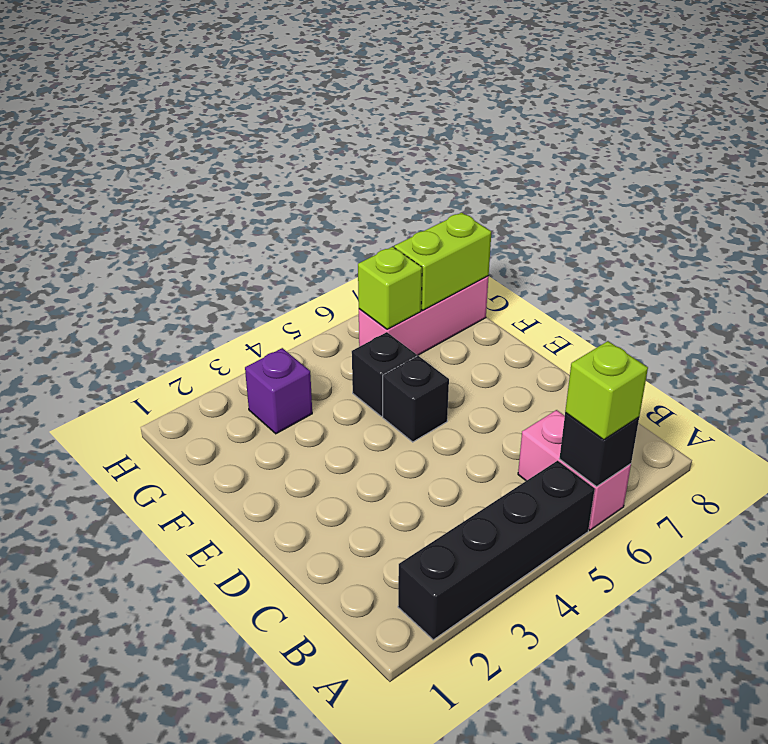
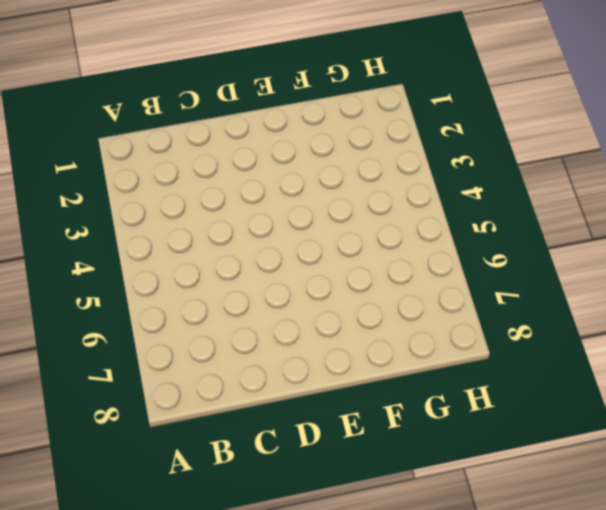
none -> black 1x4 brick [398,461,595,640]
none -> pink 1x2 brick [518,410,631,530]

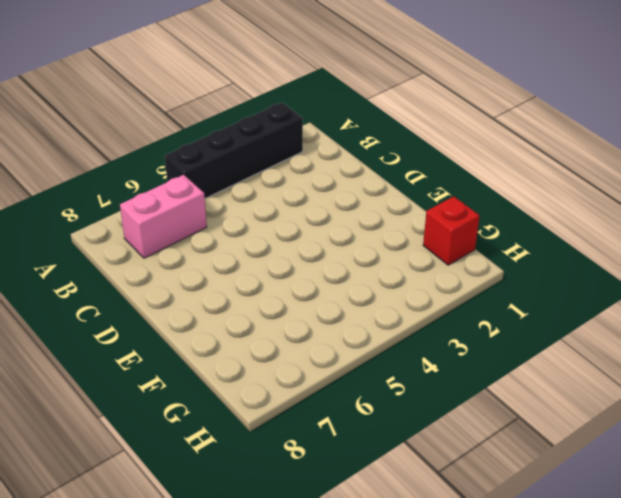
pink 1x2 brick [120,175,207,258] -> pink 1x2 brick turned to [518,410,631,530]
red 1x1 brick [423,196,480,265] -> none
none -> black 1x1 brick [383,356,449,442]
none -> black 1x1 brick [352,332,417,416]

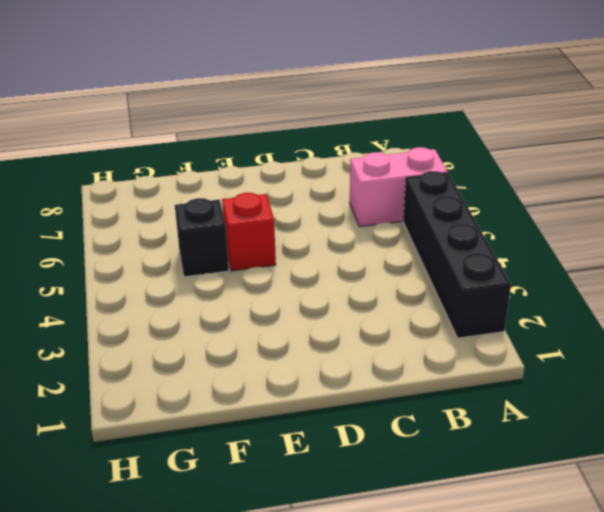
red 1x1 brick [222,193,276,271] -> black 1x1 brick [383,356,449,442]
none -> purple 1x1 brick [245,348,312,434]
none -> pink 1x3 brick [359,276,489,356]

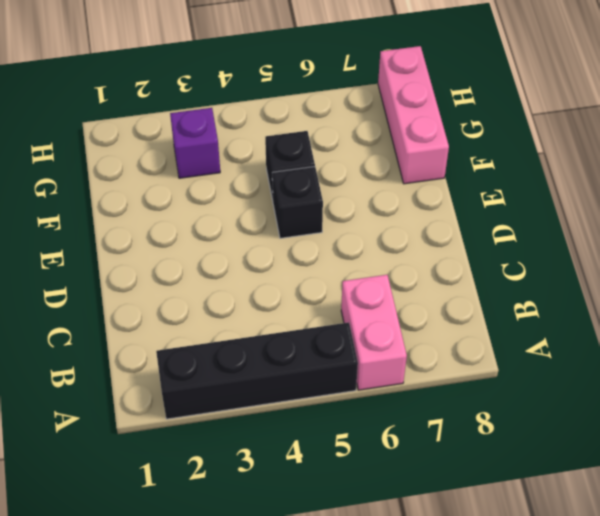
pink 1x3 brick [378,46,449,184] -> pink 1x3 brick turned to [359,276,489,356]
none -> black 1x1 brick [559,413,639,486]
none -> lime 1x1 brick [358,247,422,329]

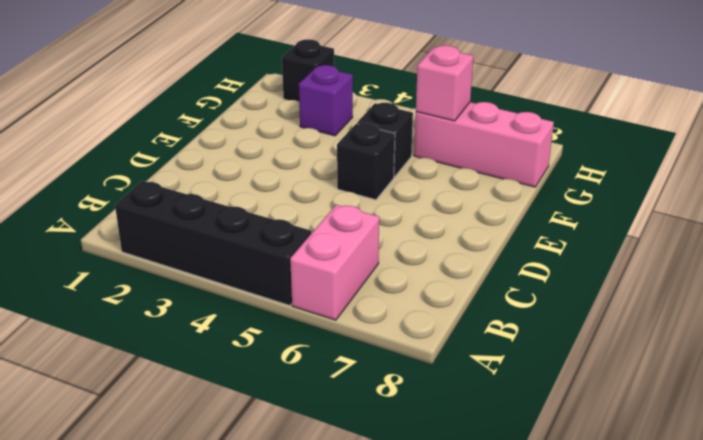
pink 1x1 brick [416,45,473,121] -> lime 1x1 brick [358,247,422,329]
black 1x1 brick [282,39,334,101] -> black 1x1 brick moved to [559,413,639,486]
none -> lime 1x2 brick [394,212,491,310]
none -> lime 1x1 brick [565,341,648,440]

